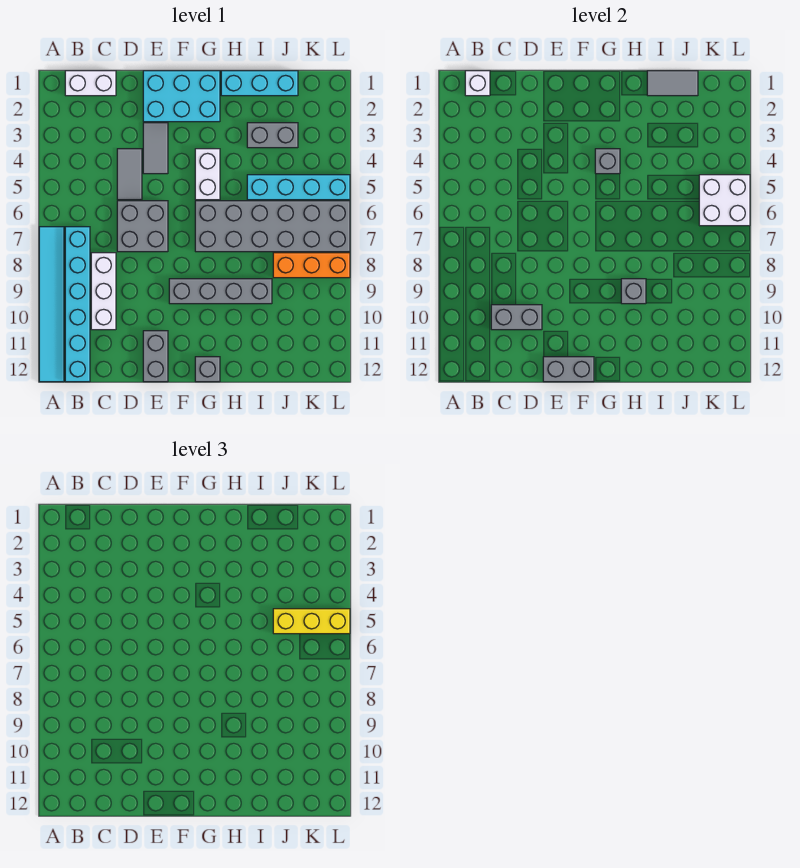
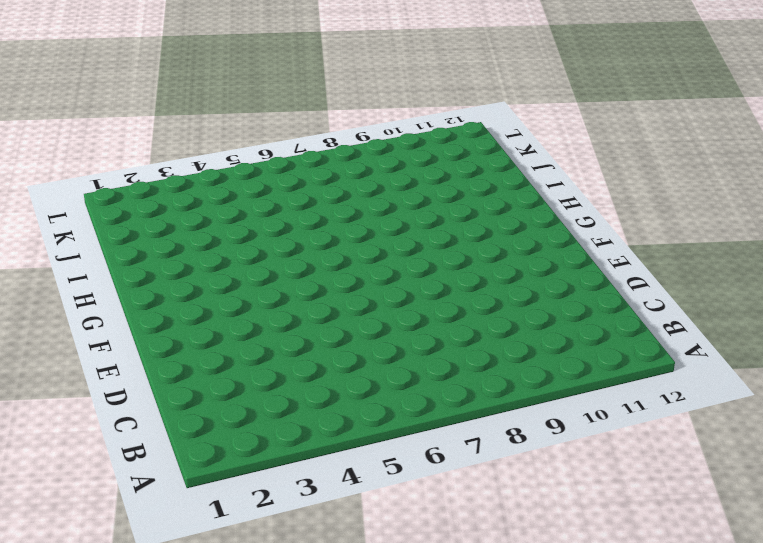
none -> cyan 1x6 tile [39,227,64,382]
none -> white 1x2 brick [65,71,116,96]
none -> cyan 1x6 brick [65,227,90,382]

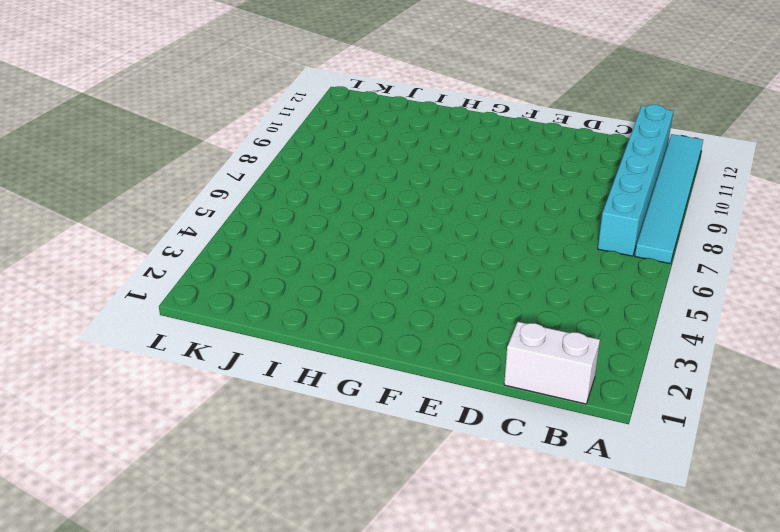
none -> white 1x3 brick [91,253,116,330]
none -> grey 1x2 tile [117,149,142,200]
none -> grey 2x2 brick [117,201,168,252]

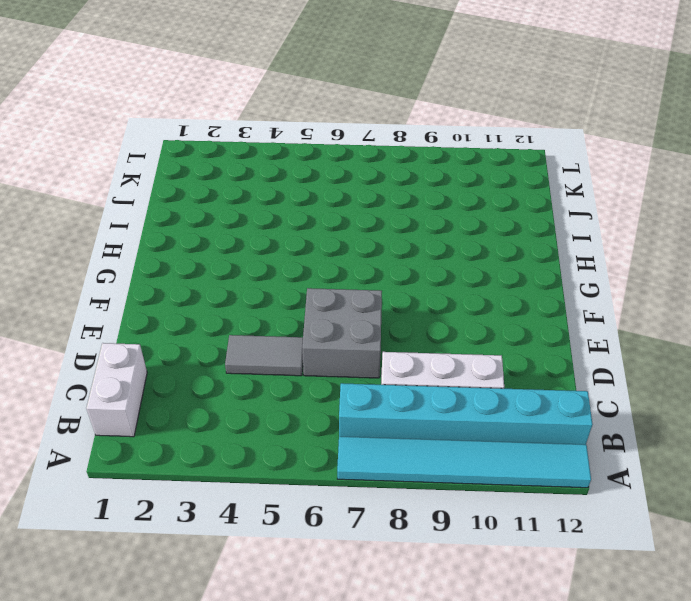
none -> cyan 2x3 brick [143,71,220,122]
none -> grey 1x2 tile [143,123,168,174]
none -> grey 1x2 brick [143,331,168,382]

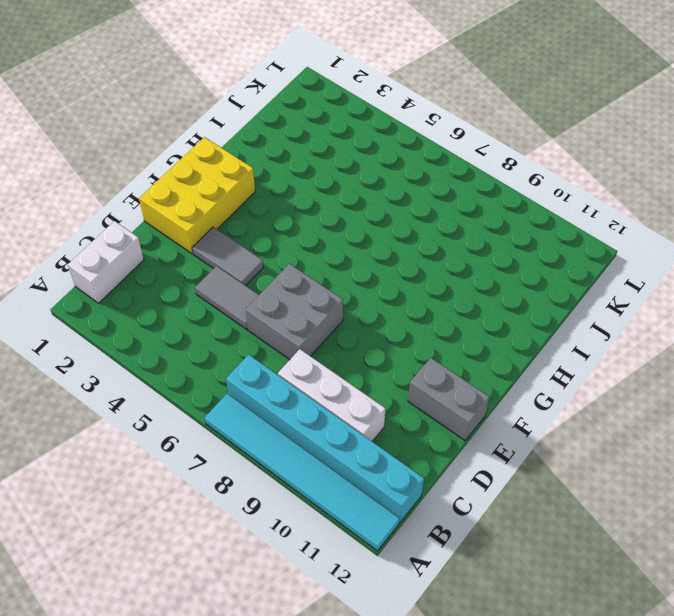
yellow 2x3 brick [139,137,255,254] -> cyan 2x3 brick [143,71,220,122]
none -> grey 1x4 brick [169,279,272,304]
none -> white 1x2 brick [195,149,220,200]
none -> grey 2x6 brick [195,201,350,252]

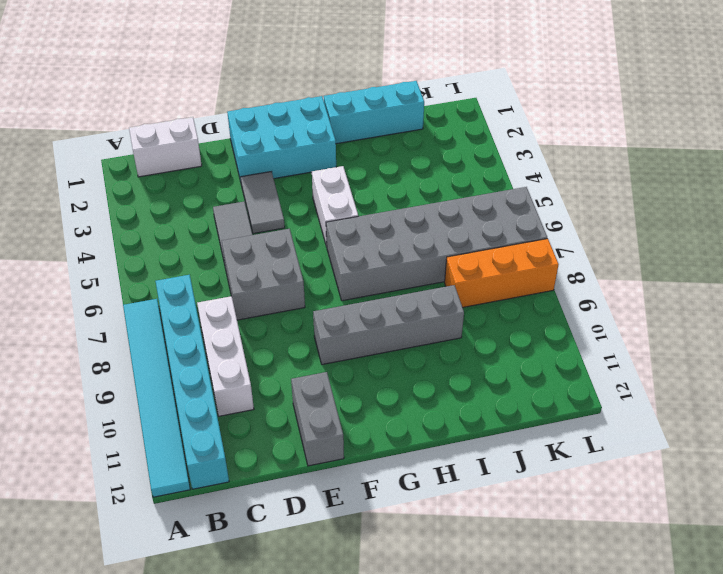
none -> grey 1x1 brick [195,357,220,382]
none -> grey 1x2 brick [247,123,298,148]
none -> cyan 1x4 brick [247,175,350,200]

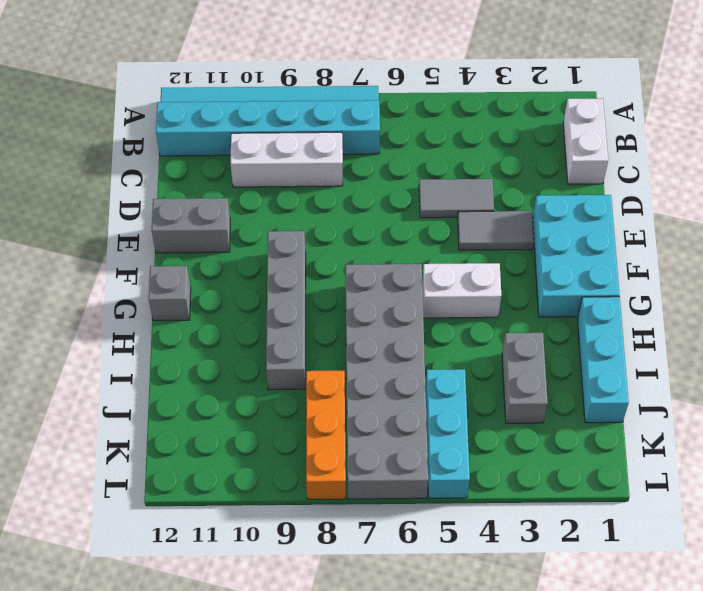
cyan 1x3 brick [426,369,470,498] -> cyan 1x4 brick [247,175,350,200]
none -> grey 2x2 brick [117,201,168,252]
none -> white 1x1 brick [465,71,490,96]
none -> grey 1x2 brick [491,305,542,330]

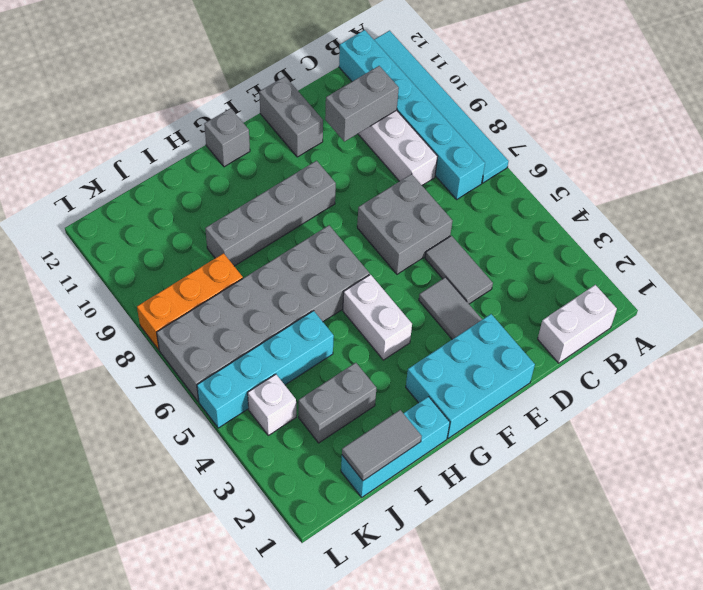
white 1x1 brick [248,374,296,435] -> white 1x1 brick moved to [465,71,490,96]
none -> grey 1x2 brick [543,357,594,382]
none -> grey 1x1 brick [595,149,620,174]
none -> grey 1x1 brick [621,279,646,304]

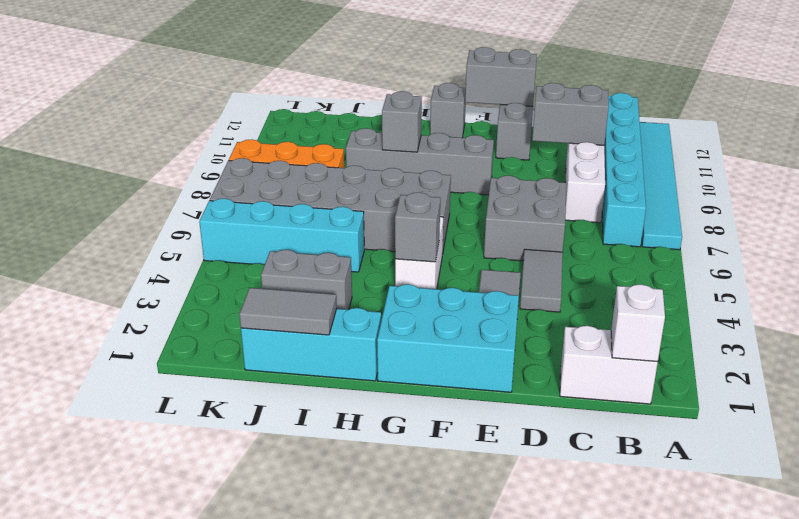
none -> white 2x2 brick [699,175,750,226]
none -> yellow 1x3 brick [273,609,350,634]

